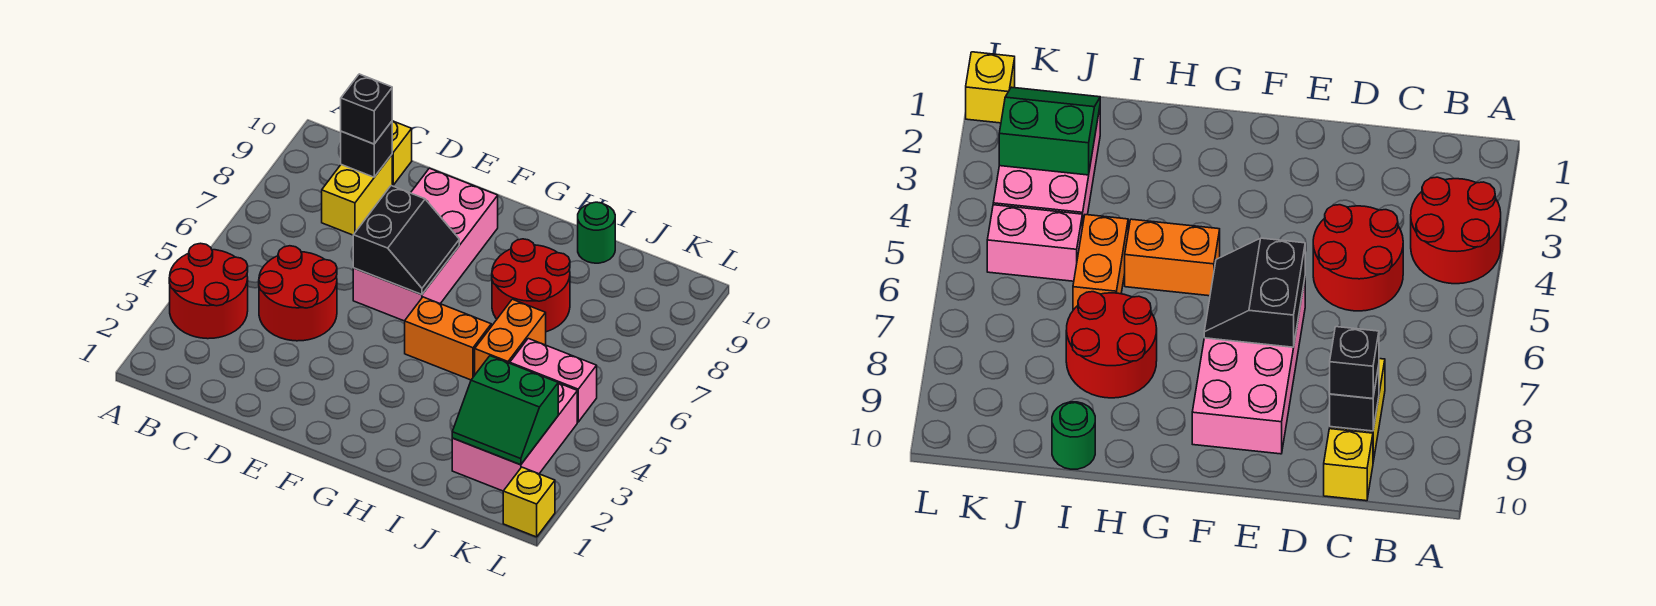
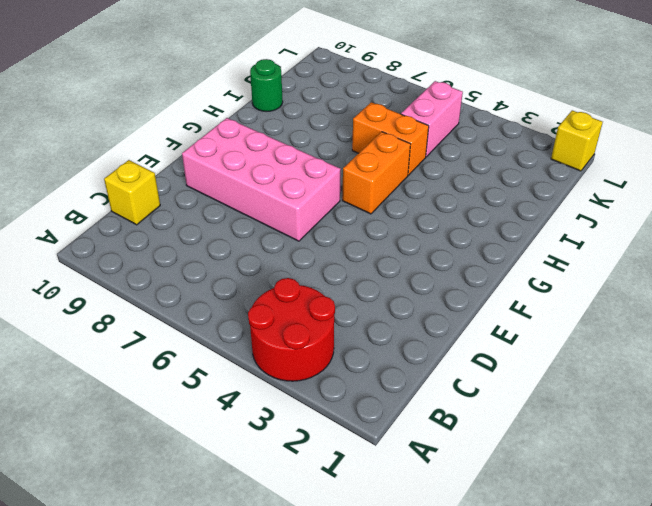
none -> red 2x2 round brick [259,246,337,341]
none -> yellow 1x2 brick [322,155,392,235]
none -> red 2x2 round brick [492,239,570,332]

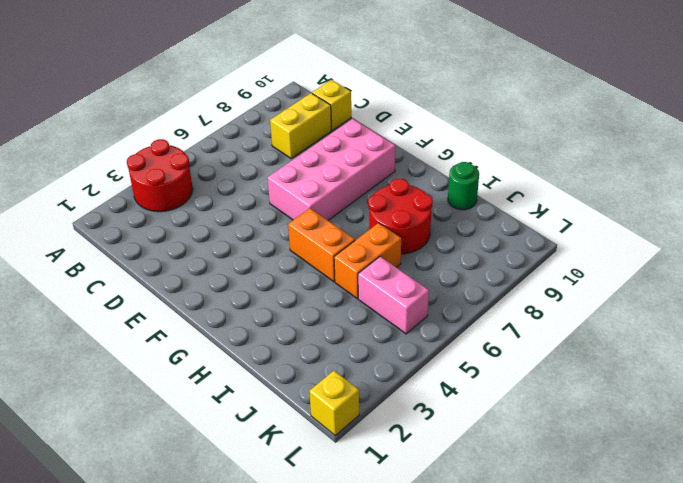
none -> red 2x2 round brick [259,246,337,341]
none -> pink 2x3 brick [452,383,577,491]
none -> black 1x1 brick [341,121,392,177]

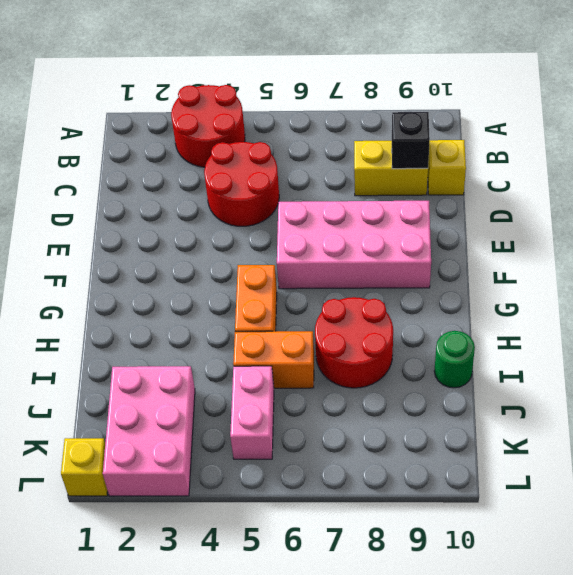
pink 2x3 brick [103,366,195,496] -> pink 2x3 brick turned to [452,383,577,491]
none -> black 2x2 slope [353,186,459,295]
none -> green 2x2 slope [452,356,558,465]
none -> black 1x1 brick [341,74,392,144]

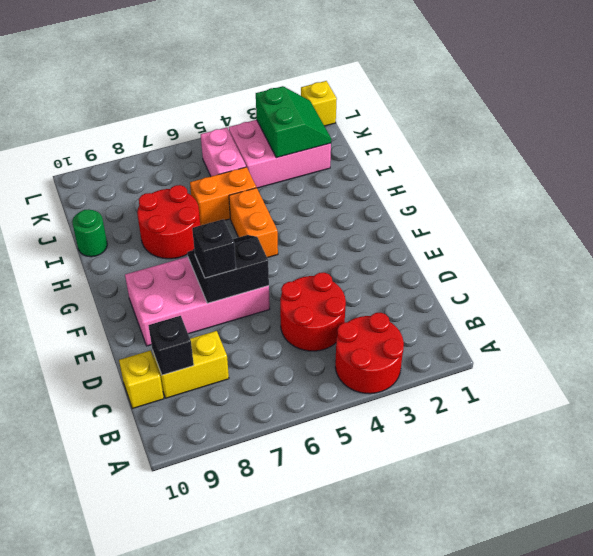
black 1x1 brick [192,219,236,278] -> black 1x1 brick moved to [341,74,392,144]

